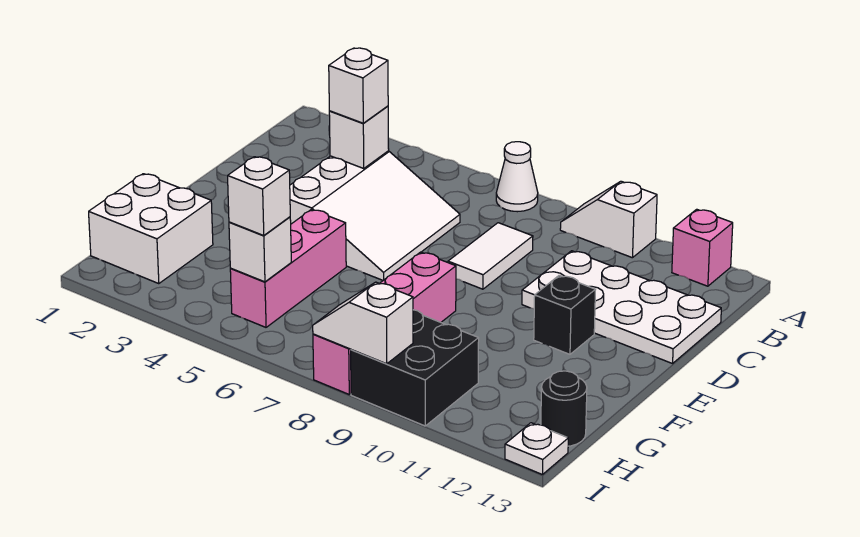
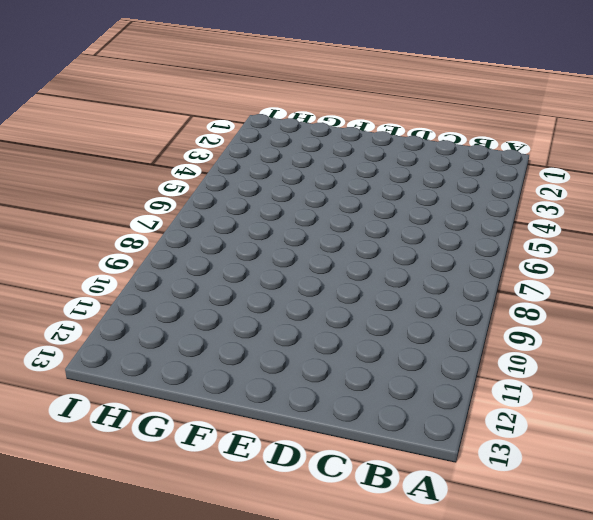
none -> white 1x1 cone [496,142,538,212]
none -> white 1x2 slope [560,181,657,258]
none -> pink 1x1 brick [672,209,733,286]

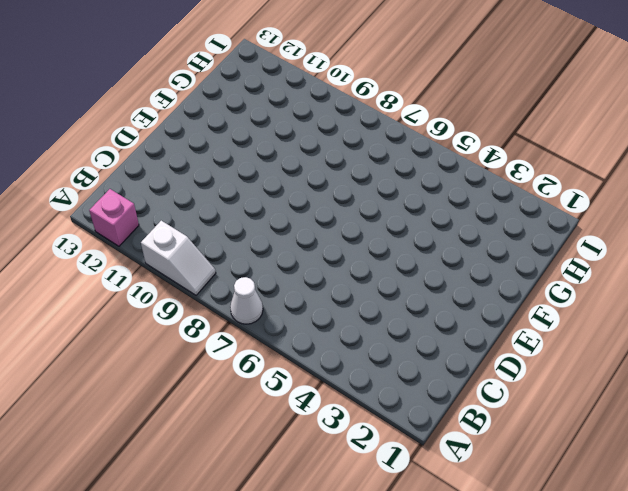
none -> white 3x3 slope [290,151,460,280]
none -> white 1x2 tile [448,223,533,289]
none -> white 2x4 plate [522,251,721,364]

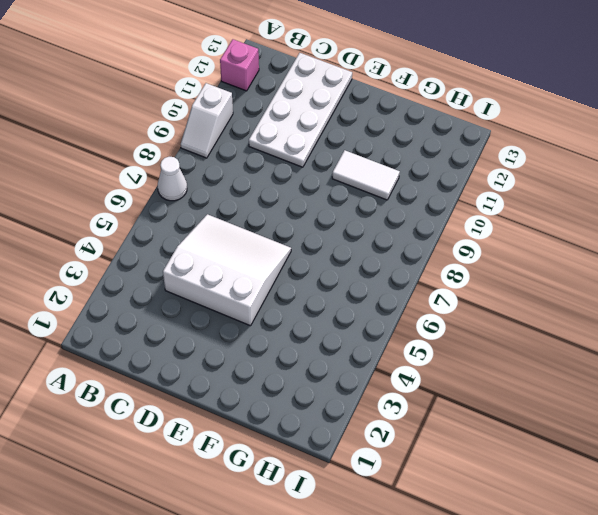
white 1x2 tile [332,150,400,200] -> white 1x2 tile moved to [448,223,533,289]
none -> black 1x1 brick [534,275,595,354]
none -> pink 1x3 brick [230,210,346,327]
none -> pink 1x4 brick [313,252,456,394]

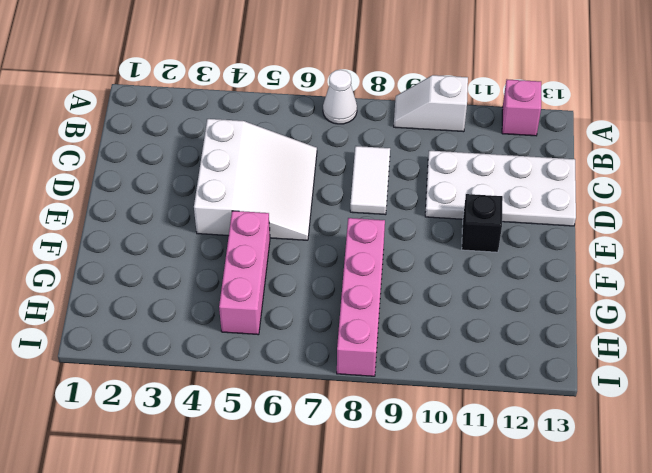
none -> white 2x2 brick [89,174,213,284]
none -> black 2x2 brick [351,310,479,426]
none -> black 1x1 round brick [541,371,587,446]

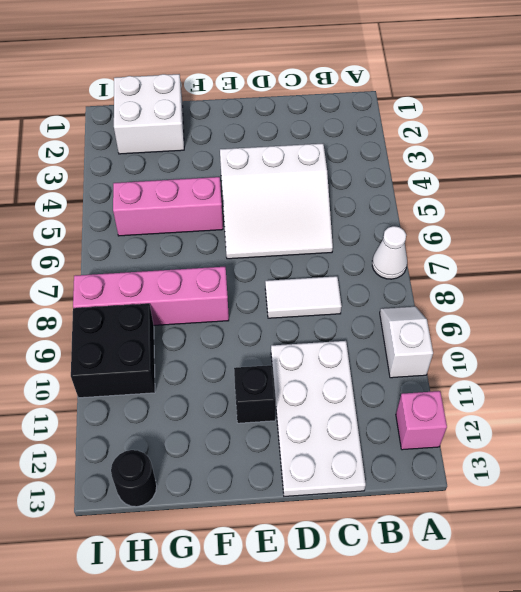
none -> white 1x1 plate [505,423,568,475]
none -> white 1x1 brick [329,106,389,169]
none -> white 1x1 brick [229,217,291,282]

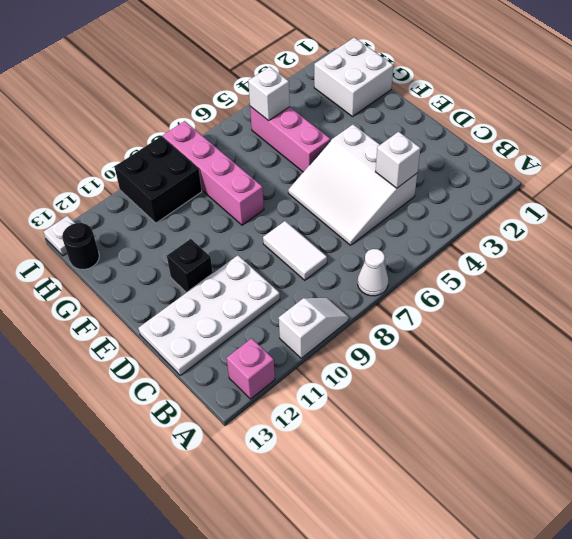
none -> white 1x2 slope [313,282,413,364]
none -> white 1x1 brick [329,48,388,123]
none -> white 1x1 brick [228,157,290,236]

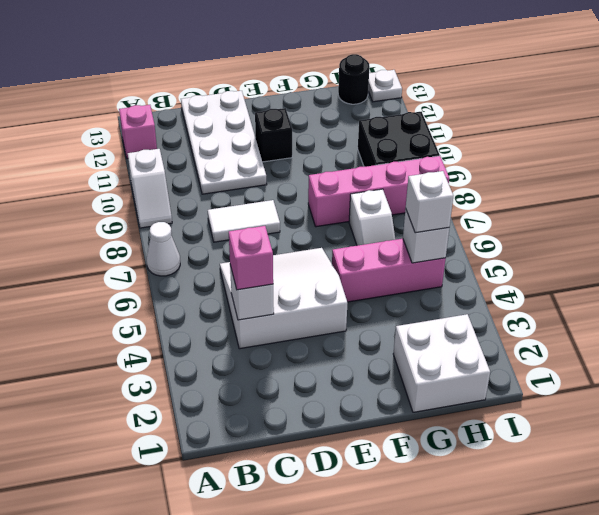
pink 1x1 brick [229,226,273,290] -> white 1x1 brick [329,48,388,123]
white 1x2 slope [349,189,395,246] -> white 1x2 slope moved to [313,282,413,364]

